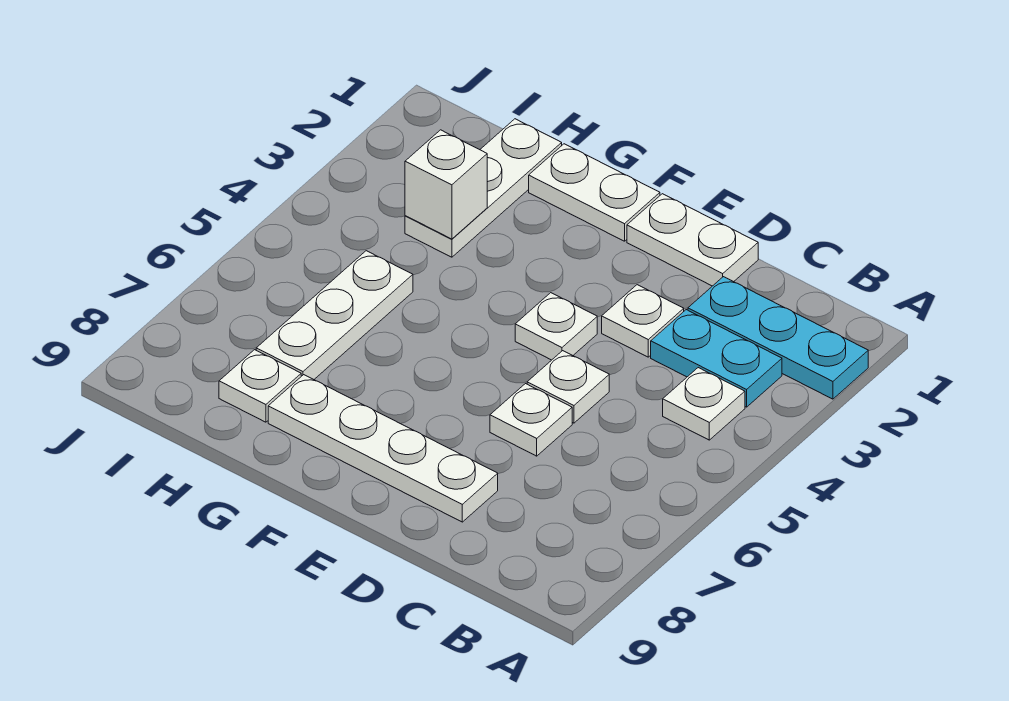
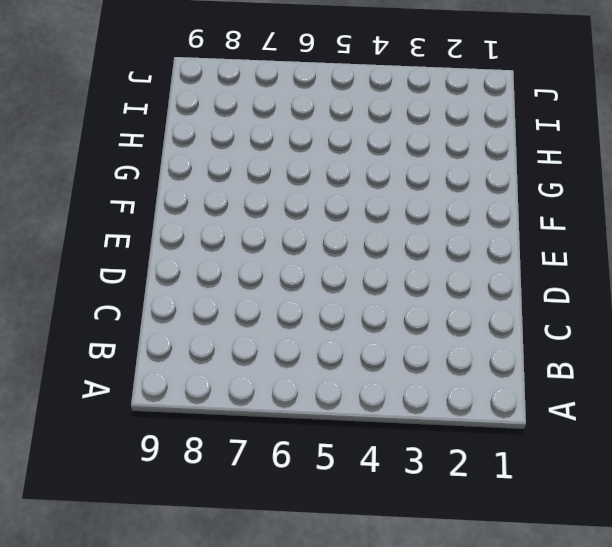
none -> cyan 1x3 plate [688,277,868,399]
none -> cyan 1x2 plate [651,310,782,407]
none -> white 1x1 plate [663,368,745,440]

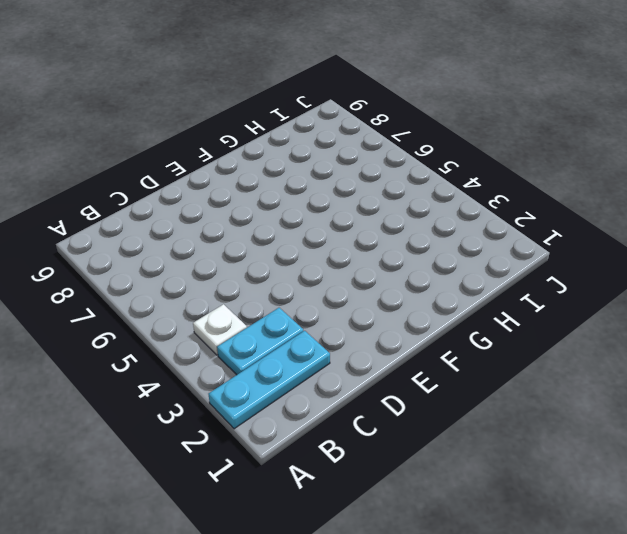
none -> white 1x2 plate [627,194,758,286]
none -> white 1x1 plate [602,285,684,357]
none -> white 1x1 plate [527,351,609,423]

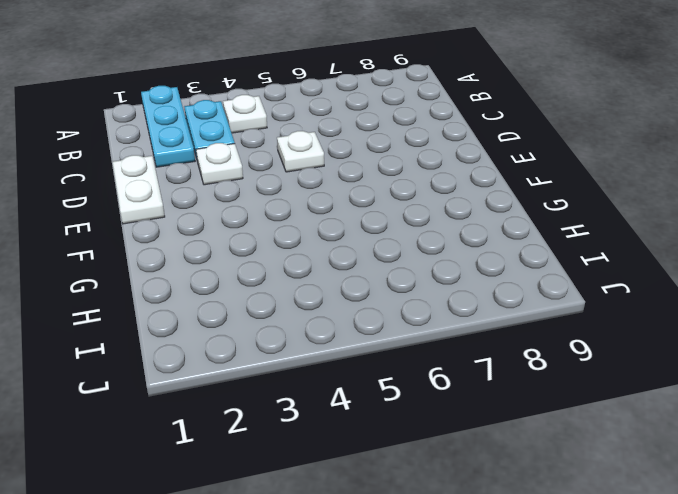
none -> white 1x1 plate [490,384,572,456]
none -> white 1x4 plate [268,375,498,522]
none -> white 1x1 plate [515,293,597,360]

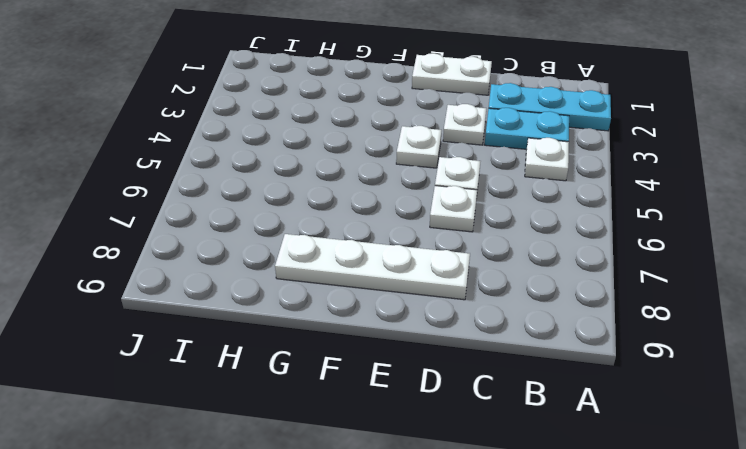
none -> white 1x2 plate [529,144,660,241]
none -> white 1x3 plate [405,119,562,257]
none -> white 1x3 plate [256,251,413,379]

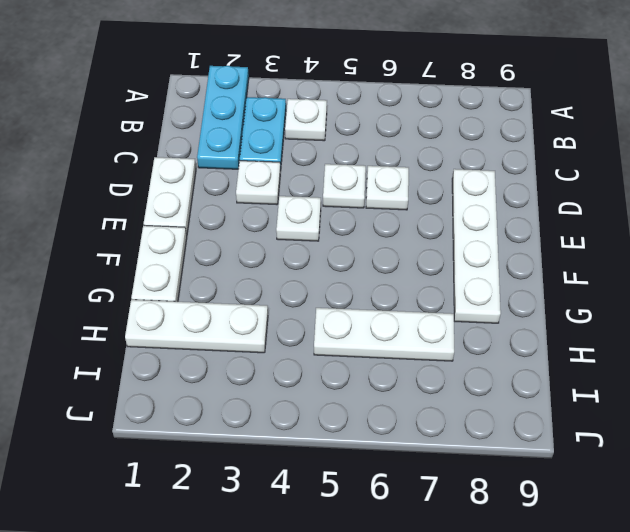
none -> white 1x1 plate [219,350,301,422]
none -> white 1x1 brick [405,130,487,239]

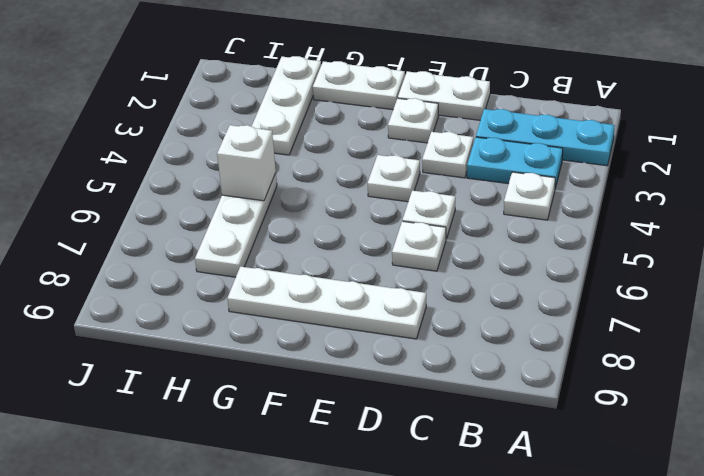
white 1x1 plate [388,98,439,143] -> white 1x1 plate moved to [219,350,301,422]
white 1x1 brick [217,125,276,201] -> white 1x1 brick moved to [405,130,487,239]

